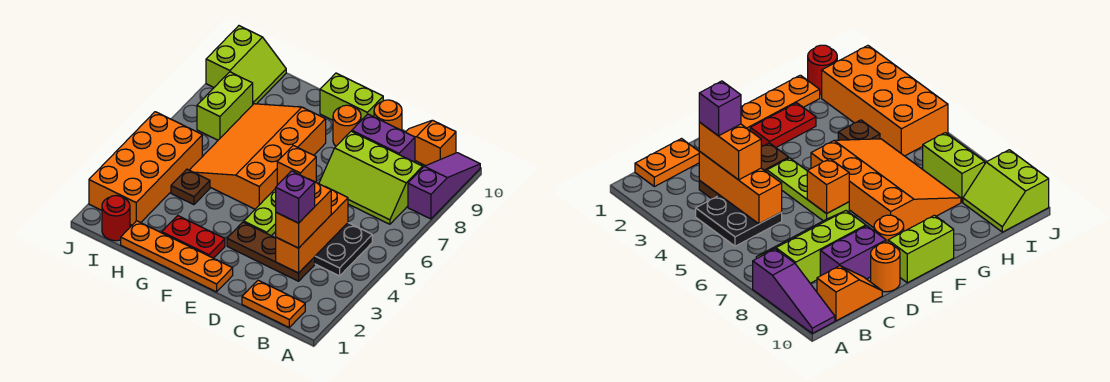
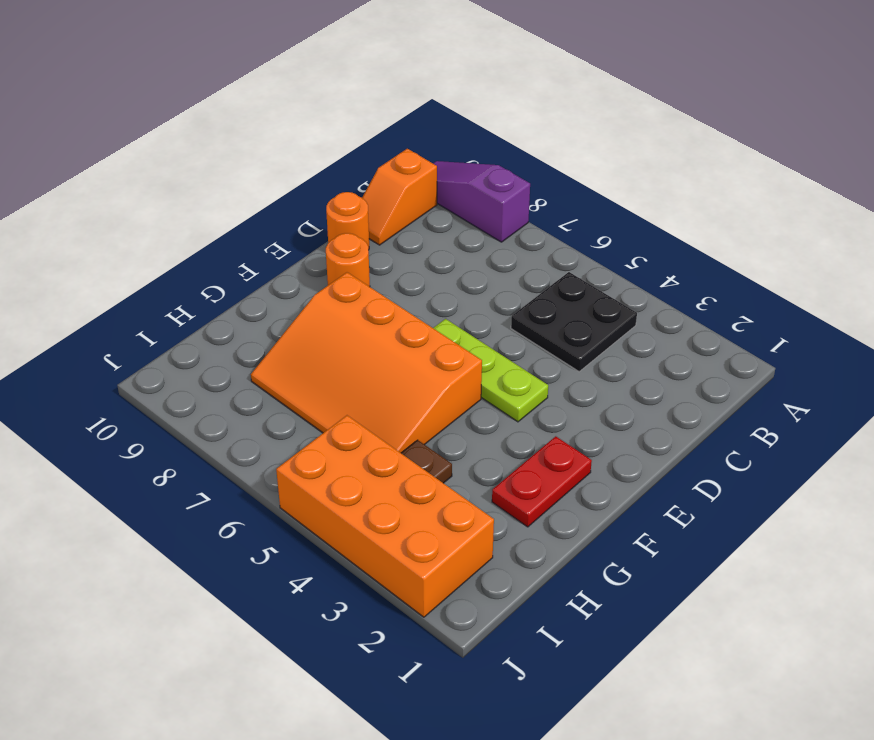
none -> orange 1x2 plate [242,280,305,327]
none -> lime 2x3 slope [319,131,423,224]
none -> brown 1x3 plate [227,222,315,281]

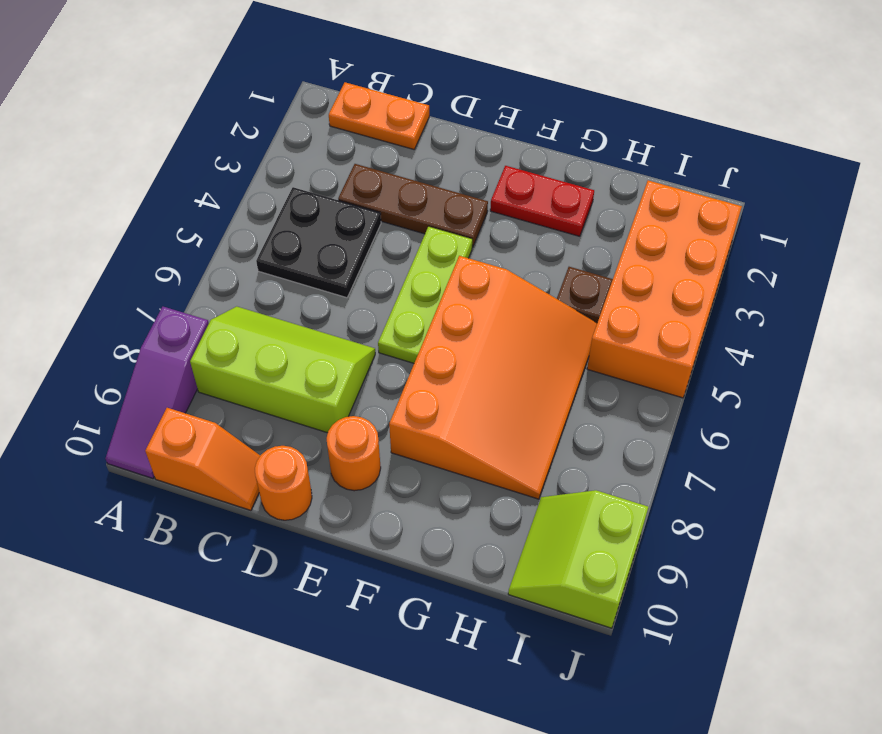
none -> purple 1x2 brick [352,114,415,162]
none -> orange 1x4 plate [121,221,233,292]
none -> lime 1x2 brick [320,73,383,120]

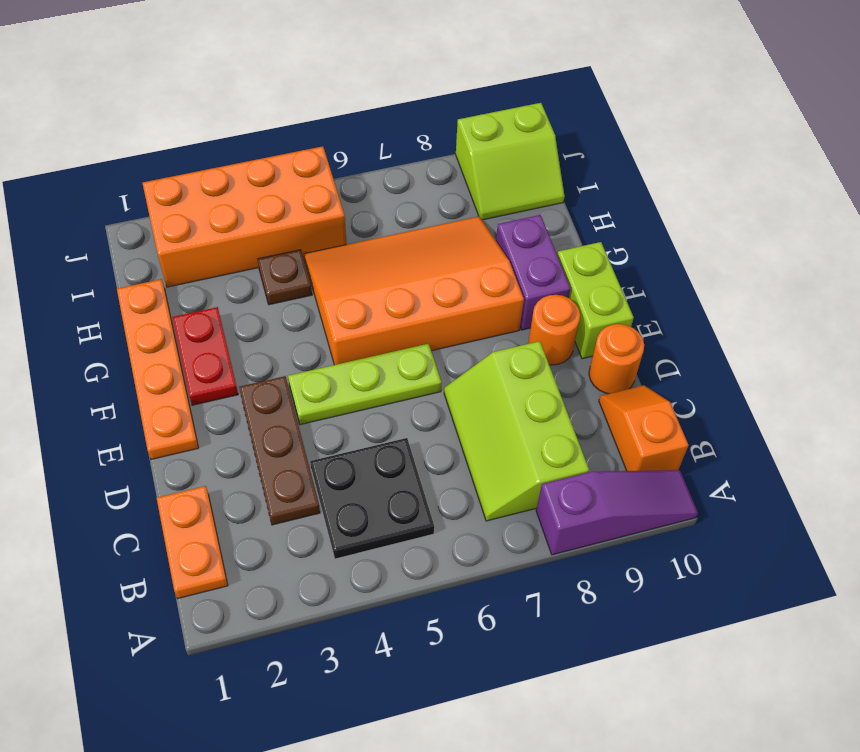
purple 1x2 brick [496,215,571,330] -> purple 1x2 brick moved to [352,114,415,162]
none -> red 1x1 round brick [102,195,130,241]
none -> lime 1x2 brick [197,72,253,140]
none -> orange 1x3 brick [276,187,348,273]

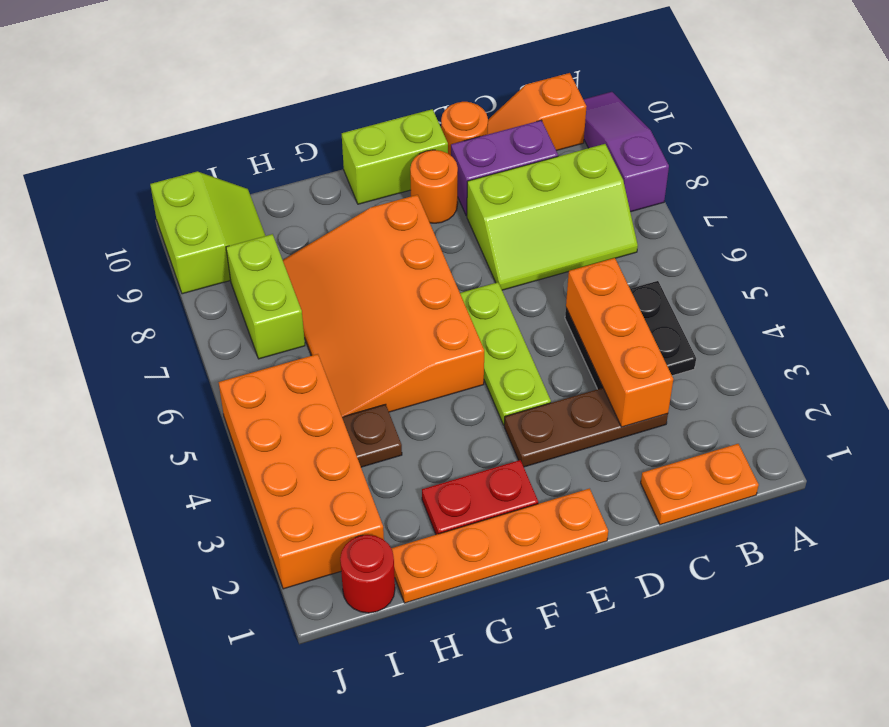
none -> orange 1x1 brick [277,146,316,185]
none -> orange 1x2 brick [276,181,331,248]
none -> purple 1x1 brick [276,171,315,223]

